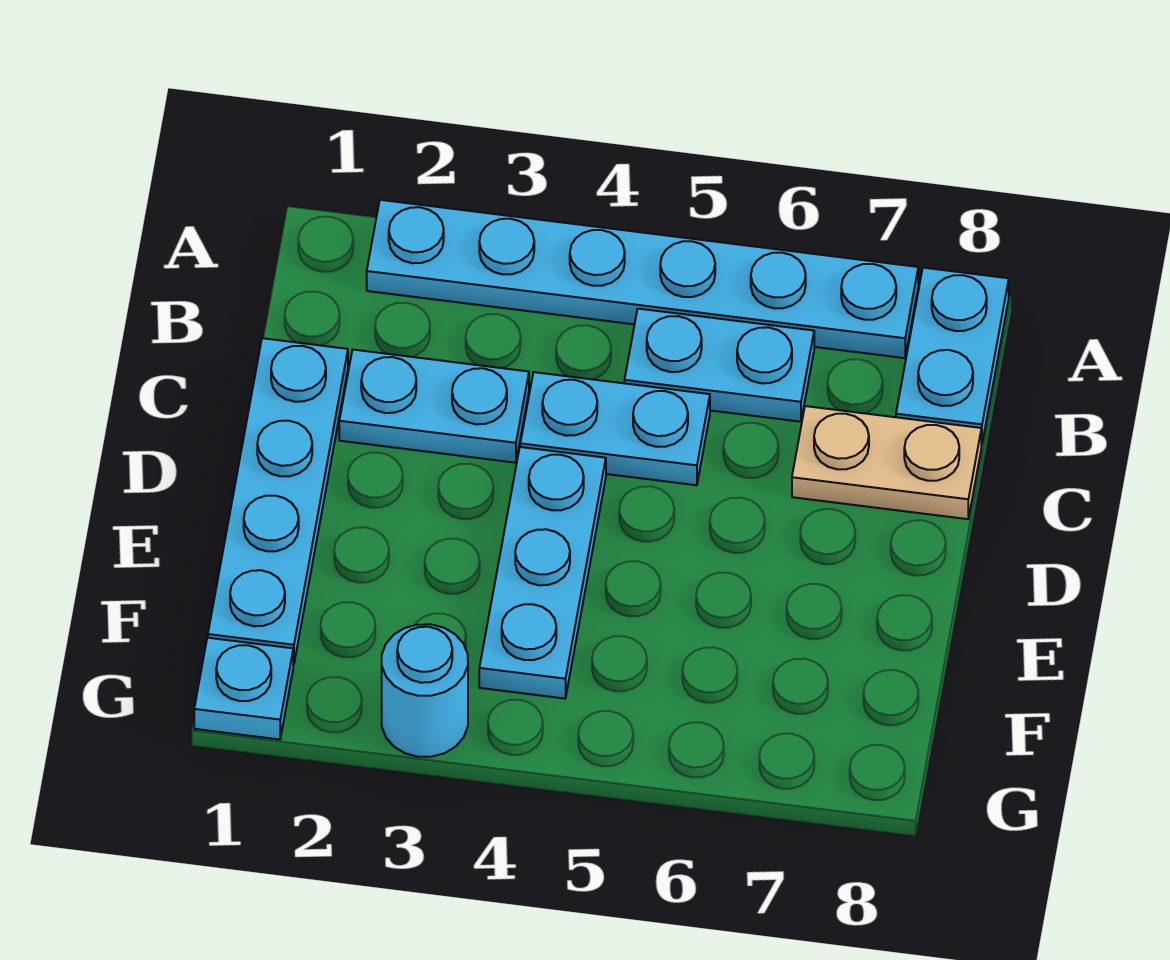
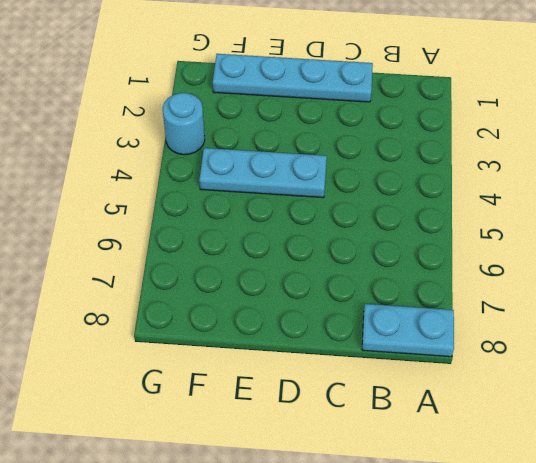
none -> cyan 1x6 plate [367,200,918,358]
none -> cyan 1x2 plate [625,309,814,422]

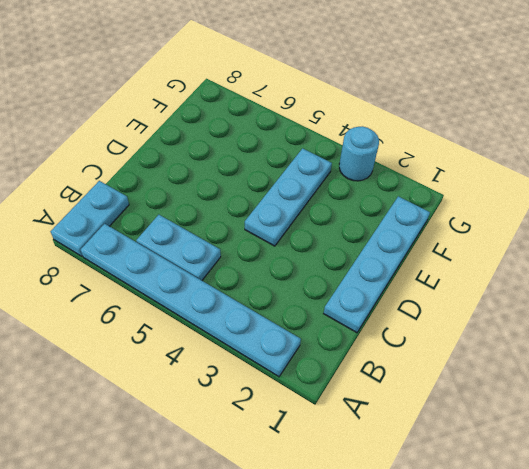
none -> cyan 1x2 plate [339,350,529,463]
none -> cyan 1x2 plate [520,372,710,485]

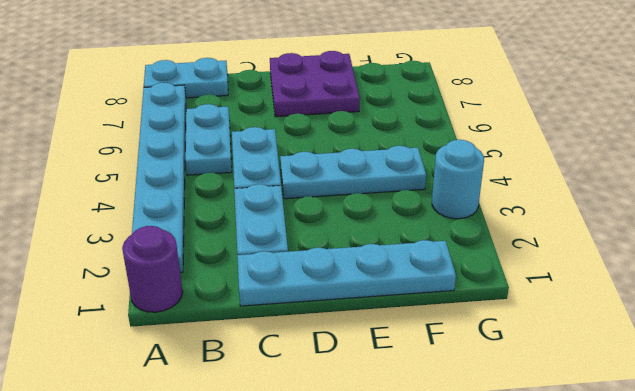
purple 1x1 round brick [122,226,183,312] -> none
purple 2x2 plate [270,51,360,117] -> none
none -> tan 1x2 plate [792,406,981,519]
none -> cyan 1x1 plate [194,638,293,739]

